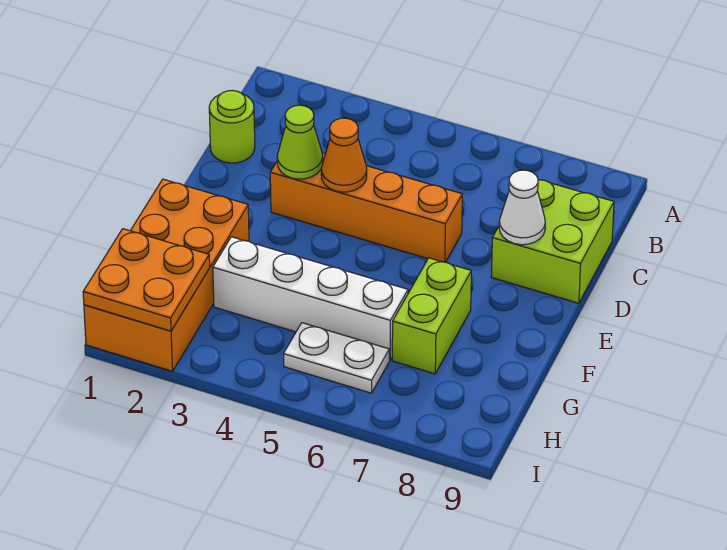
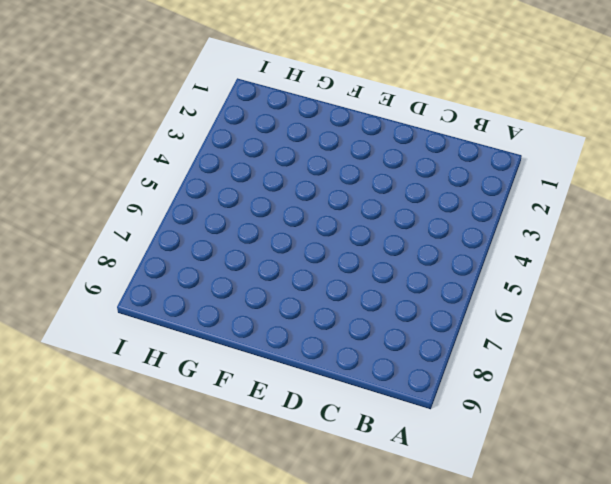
none -> lime 1x1 round brick [209,91,255,163]
none -> lime 2x2 brick [491,180,614,303]

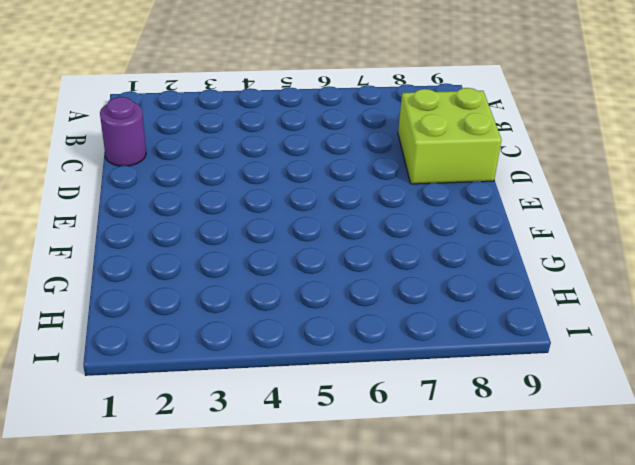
purple 1x1 round brick [100,97,146,166] -> lime 1x1 round brick [209,91,255,163]
none -> orange 1x4 brick [270,153,462,262]
none -> orange 2x4 brick [84,179,249,371]

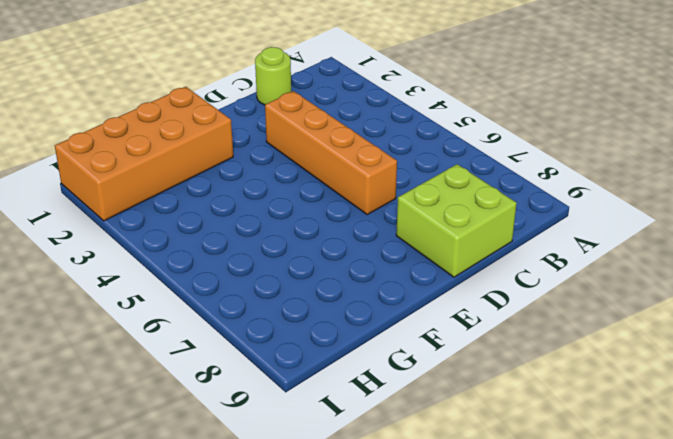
none -> lime 1x2 brick [392,258,471,374]
none -> white 1x4 brick [213,237,408,360]

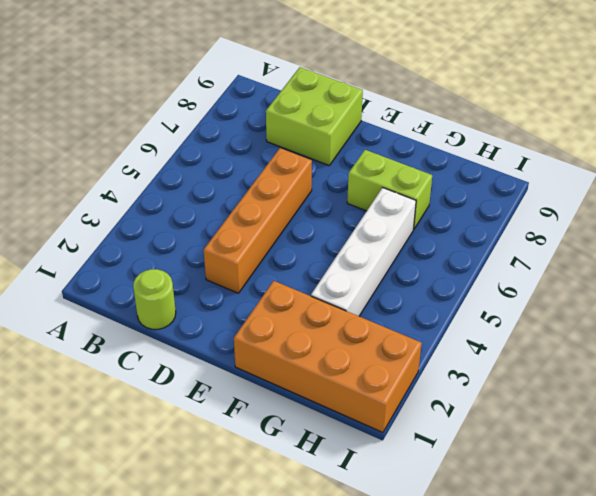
none -> white 1x2 plate [283,323,389,393]
none -> lime 1x1 cone [277,105,323,179]

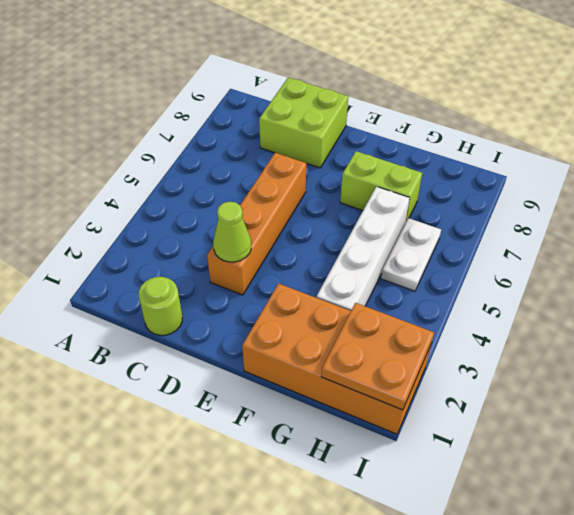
none -> orange 1x1 cone [321,118,367,192]
none -> white 1x1 cone [499,170,545,245]

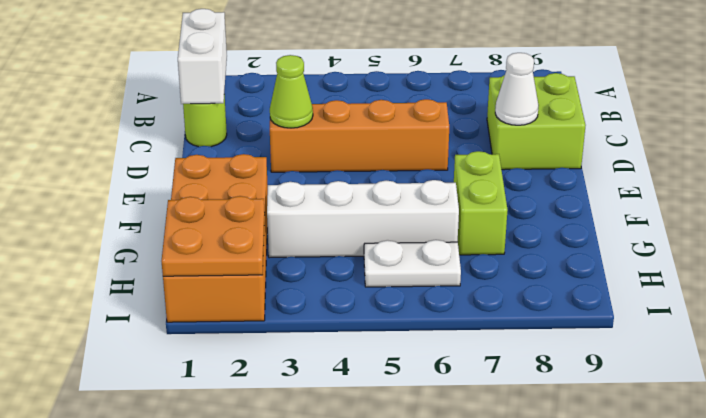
white 1x2 brick [178,9,227,104] -> none
none -> orange 1x1 cone [321,118,367,192]

